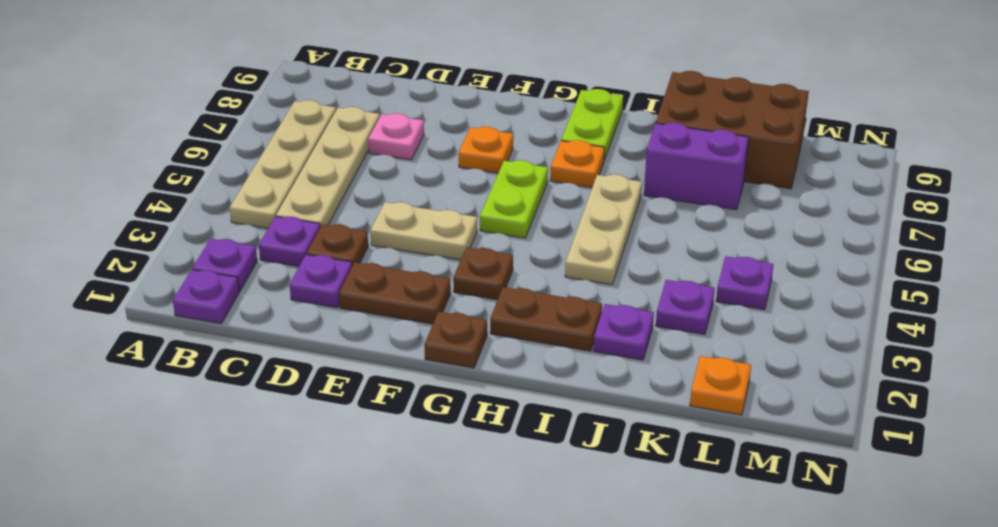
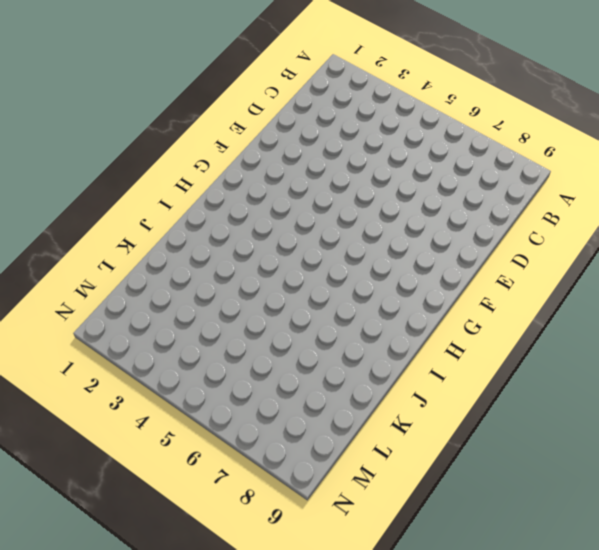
none -> purple 1x1 plate [173,270,239,324]
none -> purple 1x1 plate [192,239,257,291]
none -> tan 1x4 plate [230,100,336,228]

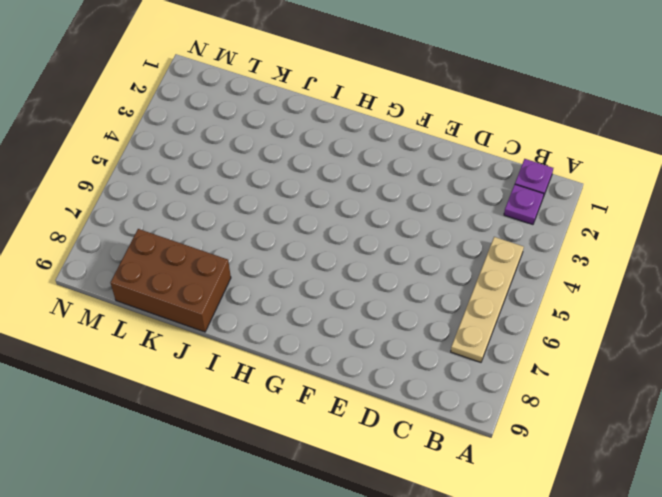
none -> purple 1x1 plate [259,216,320,266]
none -> tan 1x4 plate [276,107,380,227]
none -> purple 1x1 plate [290,254,352,308]

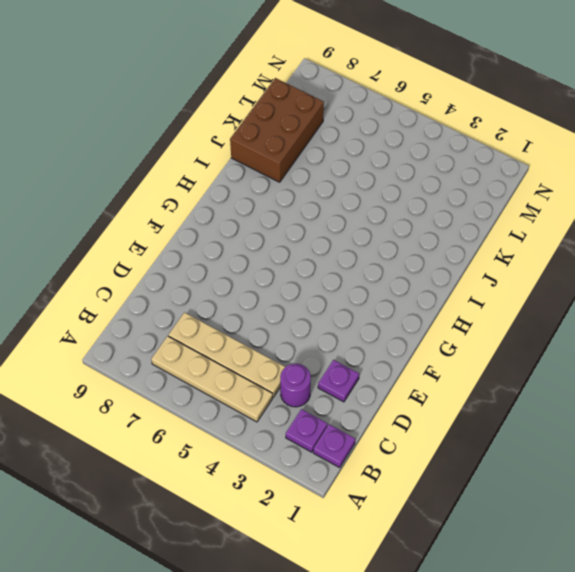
purple 1x1 round brick [280,364,311,407] -> purple 1x1 plate [259,216,320,266]
none -> brown 1x1 plate [307,224,368,266]
none -> pink 1x1 plate [368,113,424,160]
none -> brown 1x2 plate [339,262,451,324]

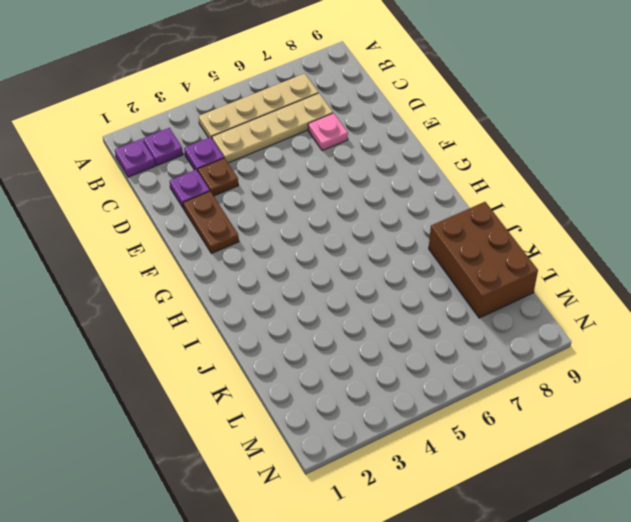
none -> tan 1x2 plate [370,202,477,260]
none -> orange 1x1 plate [459,127,513,173]
none -> brown 1x1 plate [424,312,487,368]

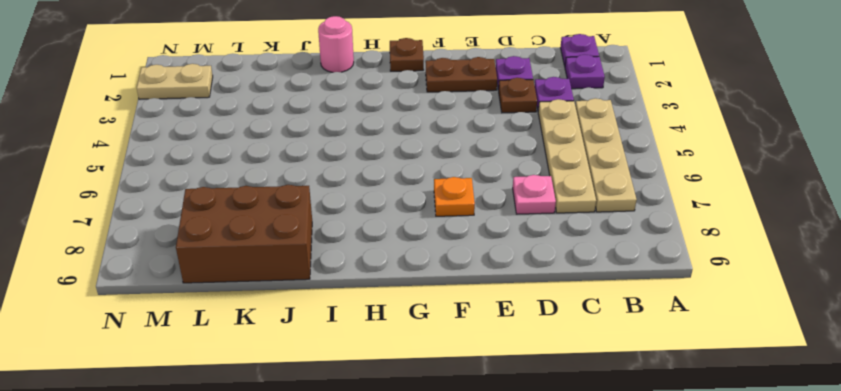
pink 1x1 round brick [318,16,354,72] -> none
tan 1x2 plate [137,64,213,99] -> tan 1x2 plate moved to [370,202,477,260]
none -> brown 1x1 plate [453,247,513,300]
none -> lime 1x2 plate [480,160,548,238]
none -> brown 1x2 plate [490,287,602,351]

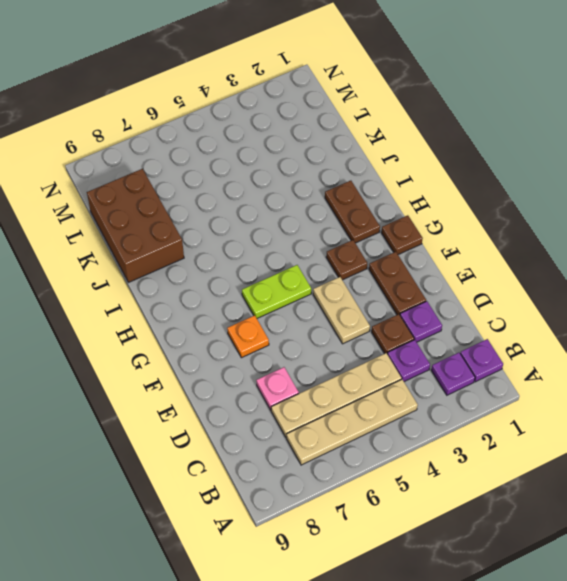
none -> orange 1x1 plate [550,140,605,187]
none -> lime 1x2 plate [561,89,623,160]
none -> tan 1x3 plate [565,175,642,285]

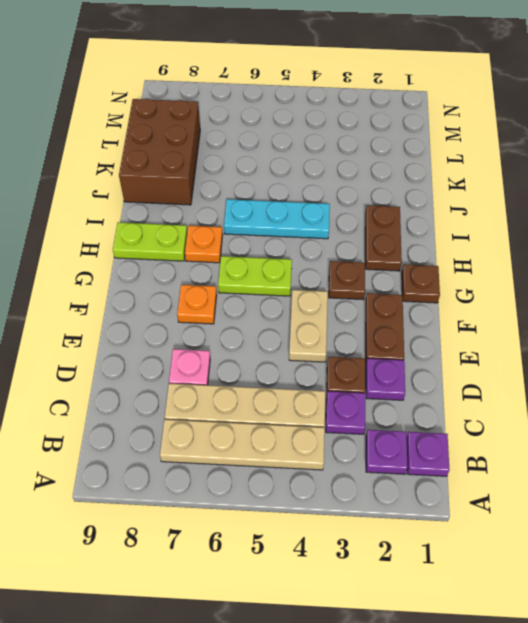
cyan 1x3 plate [224,199,330,239] -> tan 1x3 plate [565,175,642,285]
none -> purple 1x1 plate [593,304,654,360]
none -> purple 1x2 brick [644,123,749,210]
none -> purple 1x1 plate [656,280,715,334]

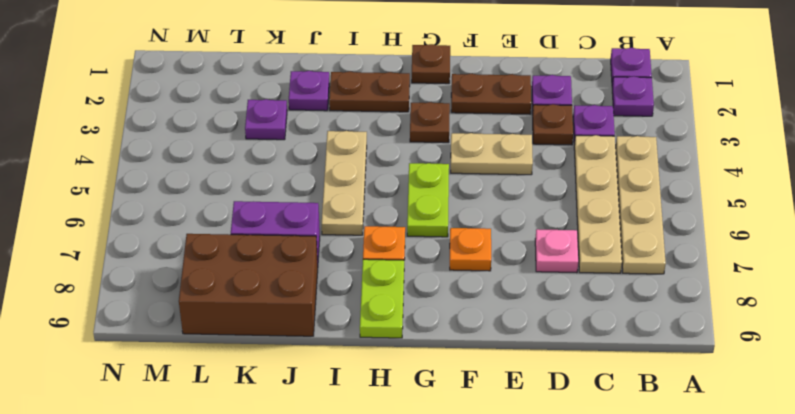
none -> orange 1x1 plate [690,356,751,415]
none -> purple 1x1 plate [716,256,773,310]

